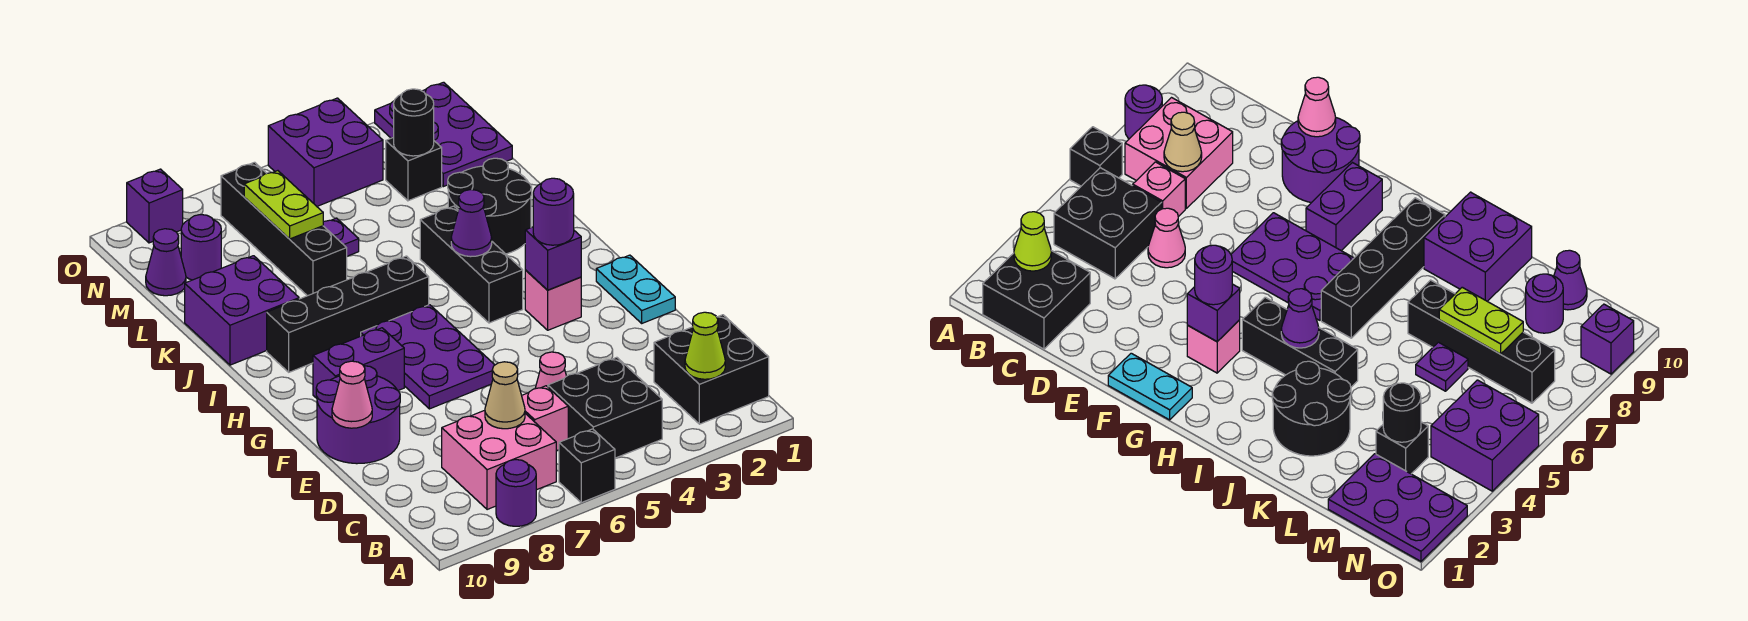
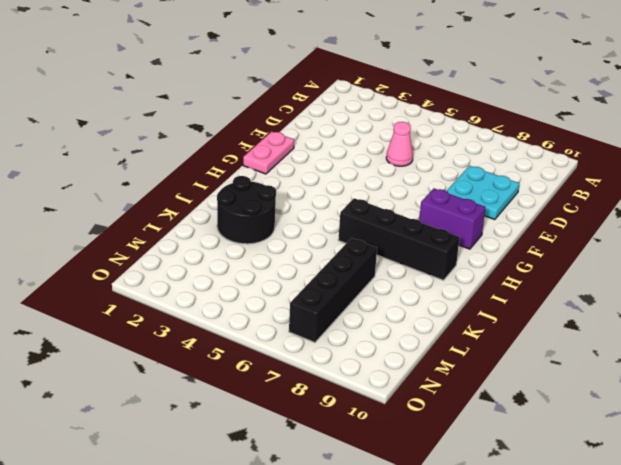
cyan 2x2 plate [447,166,519,220] -> purple 2x2 round brick [316,366,400,464]
pink 1x2 plate [243,131,294,174] -> cyan 1x2 plate [596,255,675,323]
none -> black 1x1 brick [559,429,615,503]
none -> purple 1x1 round brick [496,460,536,526]
none -> black 2x2 brick [654,315,769,424]
none -> black 2x2 brick [548,357,662,458]

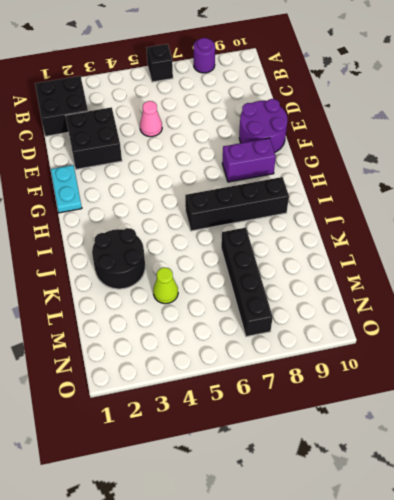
black 2x2 brick [66,107,122,169] -> black 2x2 brick moved to [548,357,662,458]
lime 1x1 cone [153,267,178,304] -> lime 1x1 cone moved to [685,312,725,379]
none -> pink 2x2 brick [442,410,556,510]
none -> pink 1x1 brick [522,386,568,451]
none -> purple 2x3 plate [361,305,494,409]
none -> pink 1x1 brick [525,270,581,330]

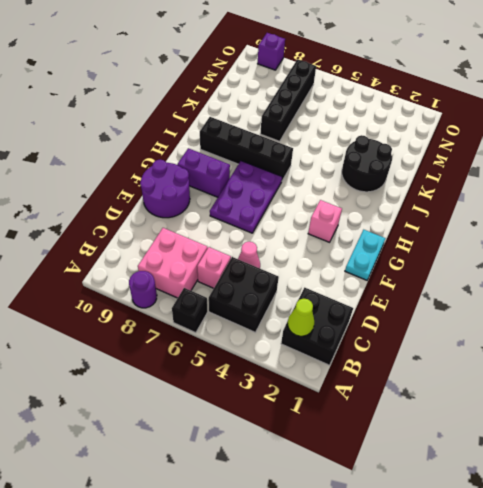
none -> black 1x3 brick [420,206,523,323]
none -> purple 2x2 brick [185,256,299,365]
none -> purple 1x1 plate [323,218,359,256]
none -> purple 2x3 plate [375,82,512,187]

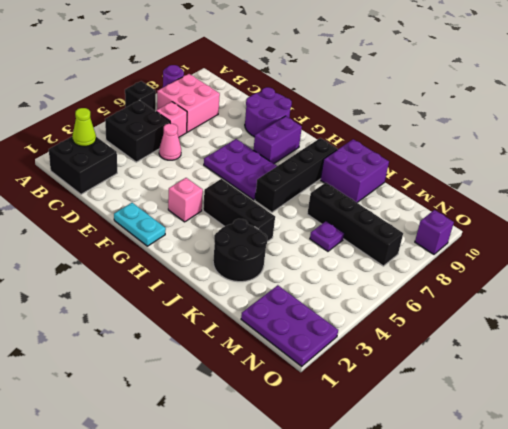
none -> black 1x1 brick [386,137,442,201]
none -> purple 1x1 round brick [181,215,221,280]
none -> purple 1x1 cone [146,229,186,296]
none -> purple 2x2 brick [268,98,383,206]

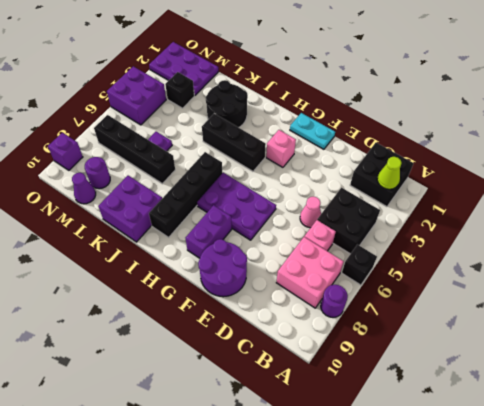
none -> tan 1x1 cone [485,362,525,429]
none -> pink 1x1 cone [332,361,372,428]
none -> purple 1x1 brick [525,227,581,290]
none -> purple 1x1 cone [451,190,492,257]

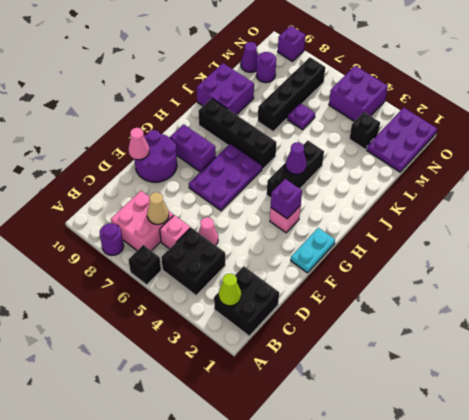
none -> black 2x2 round brick [448,158,532,254]
none -> lime 1x2 plate [244,171,323,239]
none -> black 1x1 round brick [394,89,434,156]
none -> purple 1x1 round brick [533,178,574,245]

